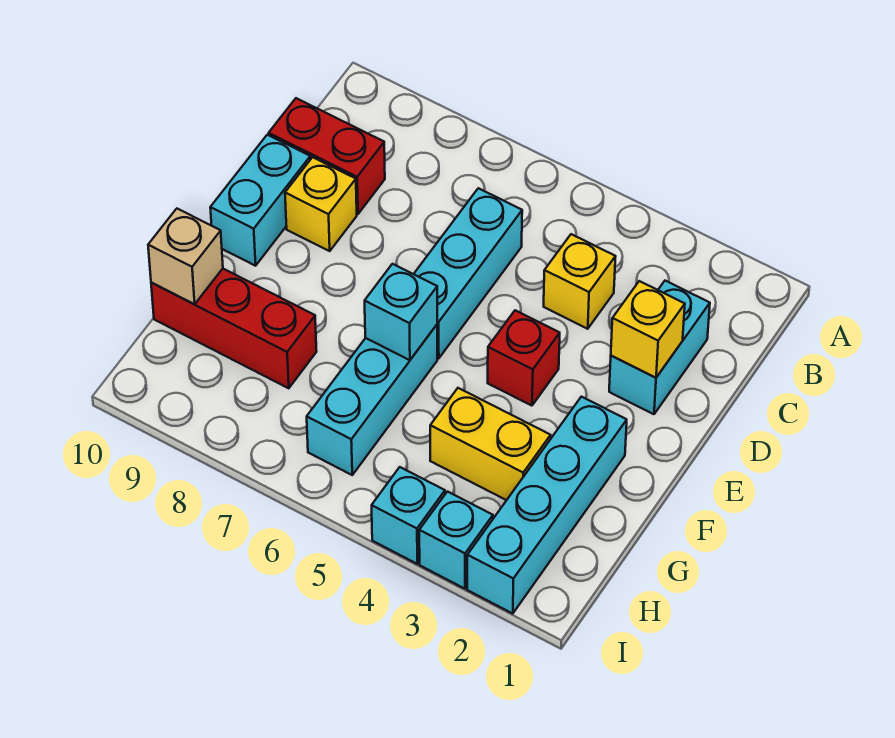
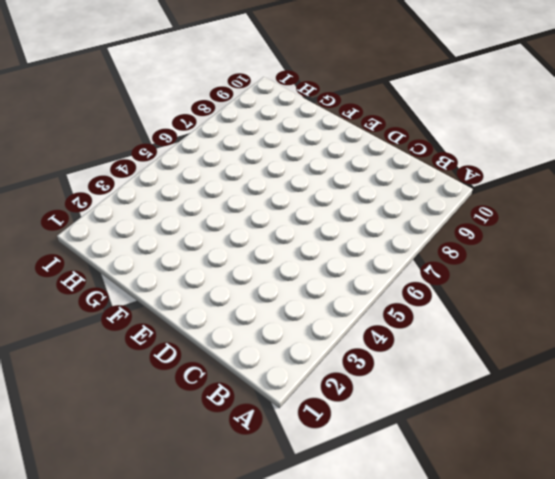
none -> cyan 1x2 brick [609,281,710,414]
none -> yellow 1x1 brick [544,234,616,329]
none -> cyan 1x3 brick [414,188,522,359]

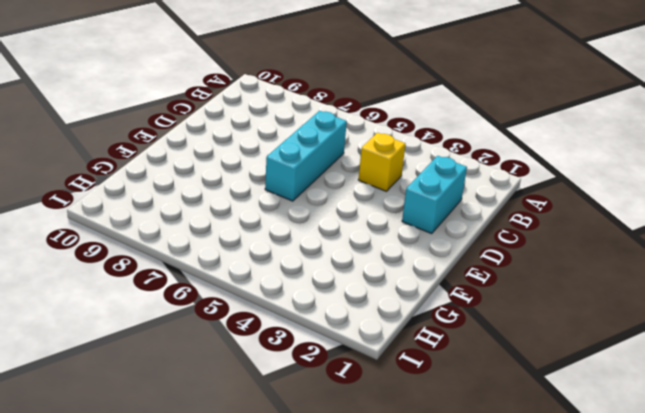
none -> red 1x2 brick [269,98,385,214]
none -> yellow 1x1 brick [285,157,357,251]
none -> cyan 1x2 brick [210,135,310,266]

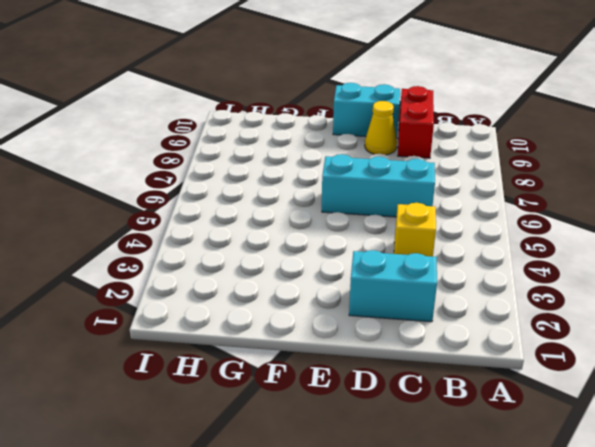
yellow 1x1 cone [365,101,397,155] -> yellow 1x1 brick [285,157,357,251]
none -> red 1x1 brick [488,310,560,406]
none -> cyan 1x4 brick [467,397,627,614]
none -> cyan 1x3 brick [307,325,437,475]

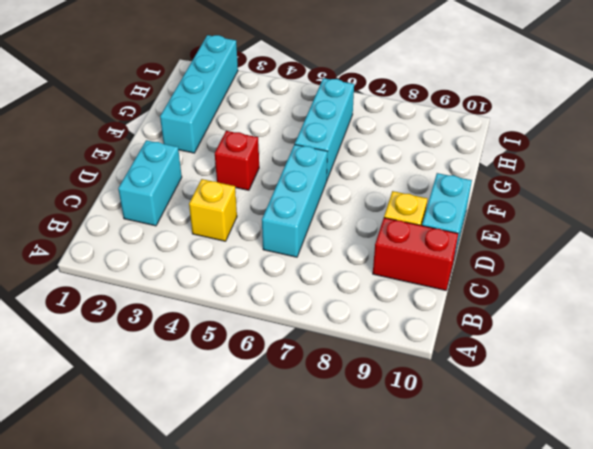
none -> yellow 1x2 brick [430,388,551,500]
none -> red 1x3 brick [151,269,317,388]
none -> cyan 1x1 brick [419,492,493,589]

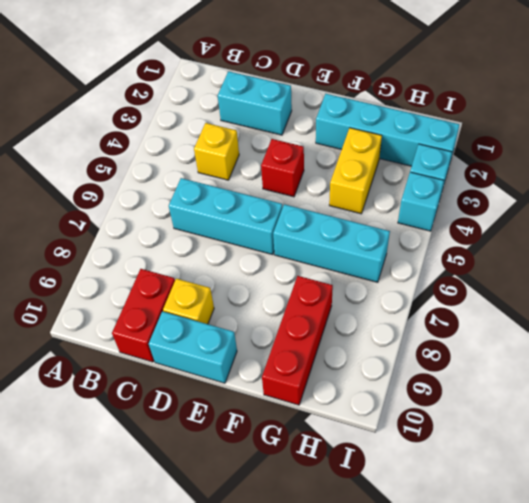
none -> yellow 1x1 brick [611,281,685,378]
none -> cyan 1x1 brick [365,264,437,360]
none -> tan 1x1 brick [148,209,223,304]

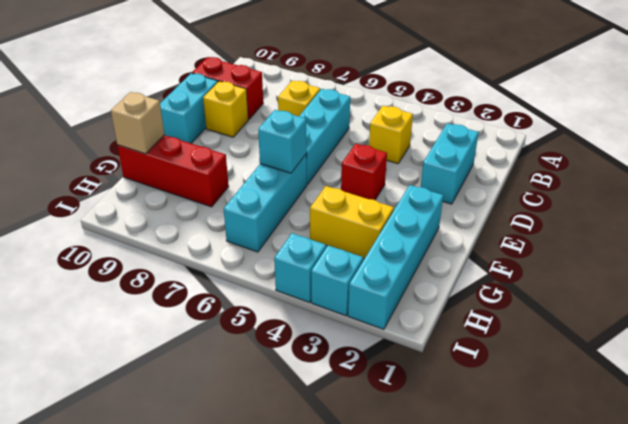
yellow 1x1 brick [278,80,320,116] -> yellow 1x1 brick moved to [611,281,685,378]

